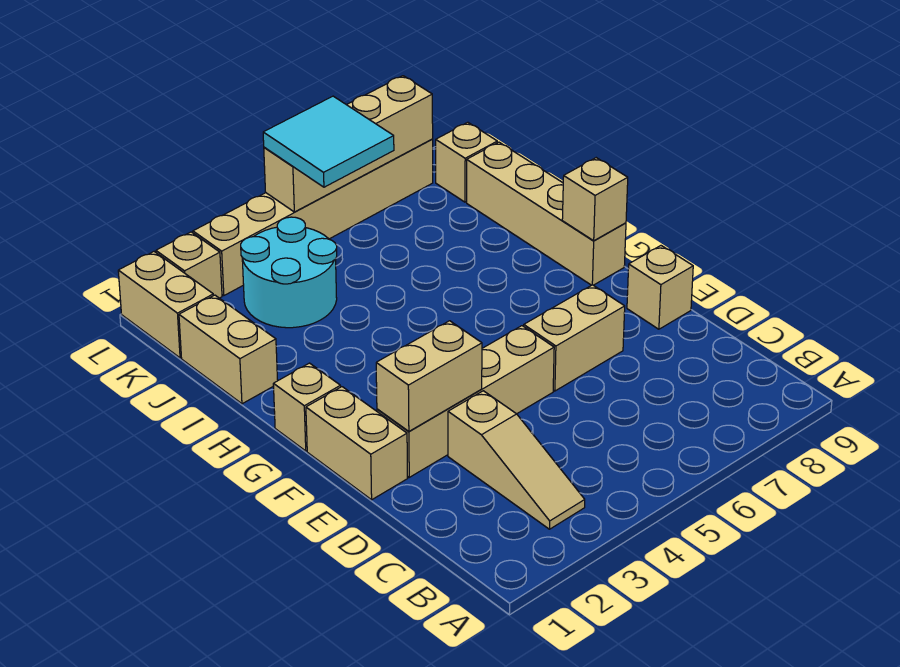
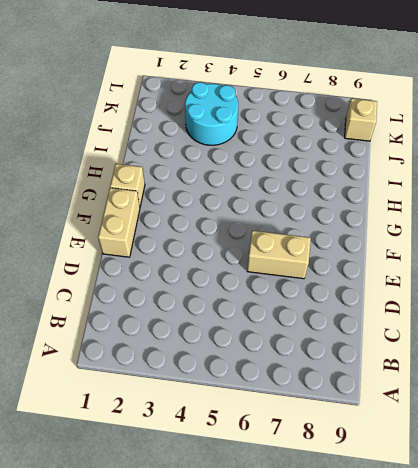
none -> tan 1x3 slope [448,391,585,529]
none -> tan 1x4 brick [377,326,554,477]
none -> tan 1x1 brick [627,246,693,329]

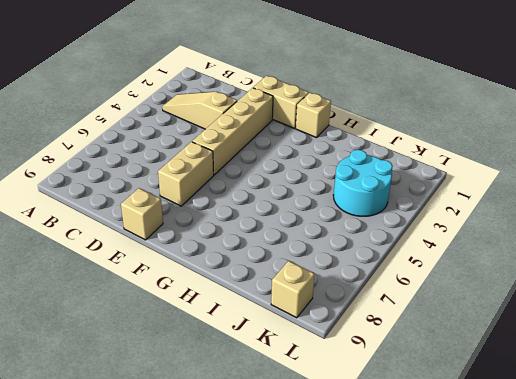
none -> tan 1x4 brick [467,142,626,285]
none -> tan 1x2 brick [179,295,278,404]
none -> tan 1x2 brick [118,252,213,358]

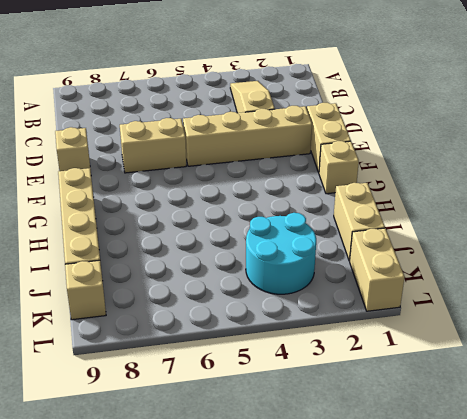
none -> tan 1x1 brick [156,232,222,298]
none -> tan 1x6 brick [193,139,433,296]
none -> tan 1x2 brick [376,321,482,431]

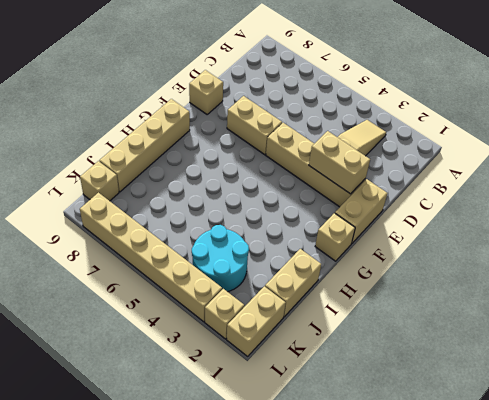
none -> tan 1x1 brick [562,158,628,241]
none -> tan 1x4 brick [264,76,433,212]
none -> cyan 2x2 tile [263,96,394,187]

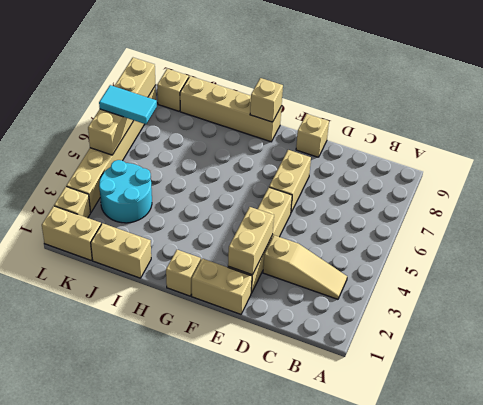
cyan 1x2 tile [99,85,157,124] -> cyan 2x2 tile [263,96,394,187]

